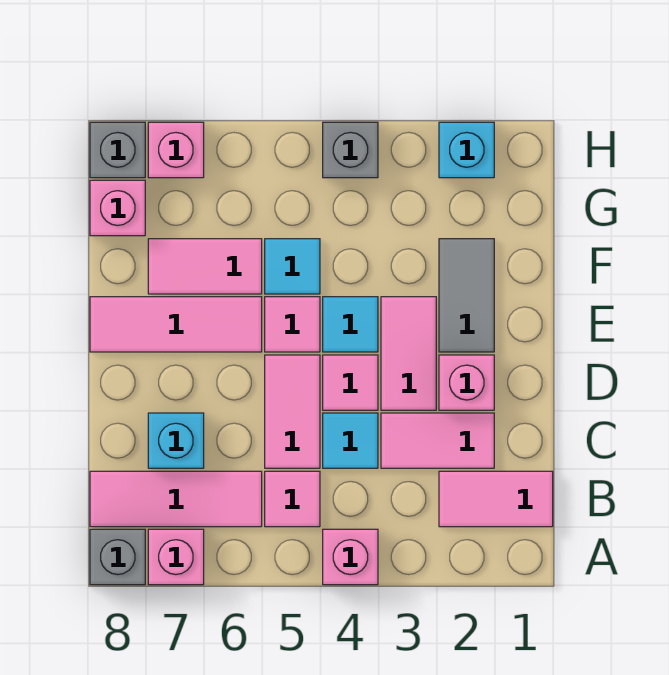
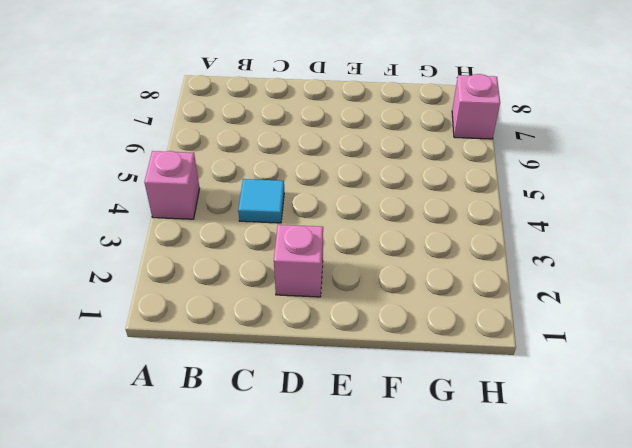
none -> pink 1x1 brick [148,529,204,585]
none -> grey 1x1 brick [90,529,145,585]
none -> pink 1x2 tile [439,471,553,527]

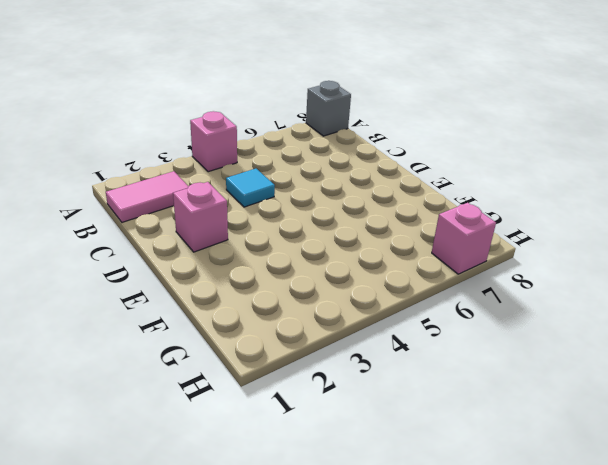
none -> pink 1x1 brick [148,529,204,585]
none -> pink 1x1 tile [265,471,320,527]
none -> pink 1x3 tile [90,471,262,527]

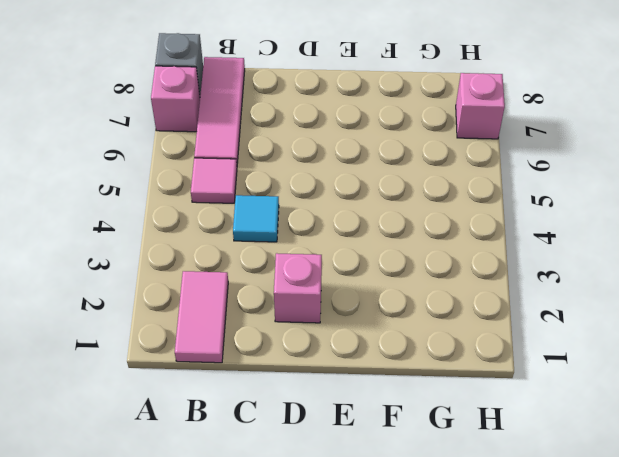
none -> pink 1x1 brick [323,529,378,585]
none -> pink 1x2 tile [381,413,494,468]
none -> pink 1x2 tile [265,355,320,468]

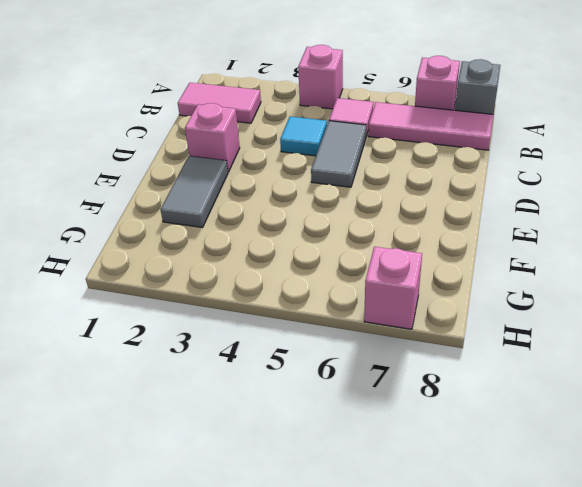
grey 1x2 tile [311,121,366,187] -> pink 1x2 tile [265,355,320,468]
none -> pink 1x2 tile [381,413,494,468]
none -> cyan 1x1 brick [148,413,204,468]
none -> pink 1x2 tile [381,297,436,410]

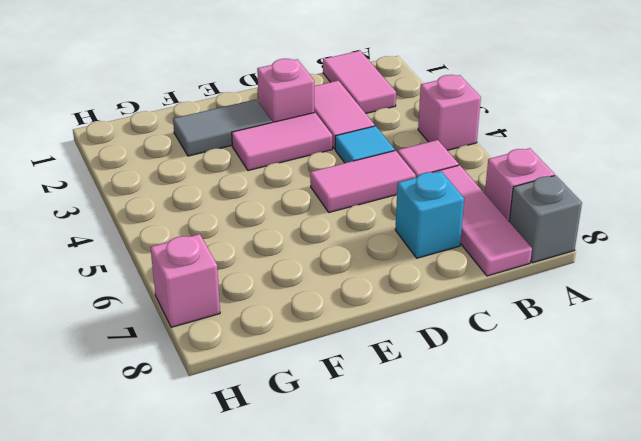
none -> pink 1x1 tile [323,355,378,410]
none -> cyan 1x1 tile [323,297,378,352]
none -> pink 1x1 tile [265,297,320,352]

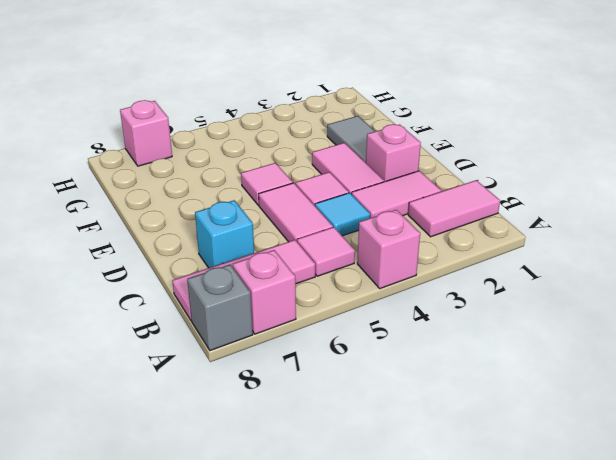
none -> cyan 1x1 tile [323,297,378,352]
none -> pink 1x3 tile [90,297,262,352]
none -> cyan 1x1 tile [265,239,320,294]

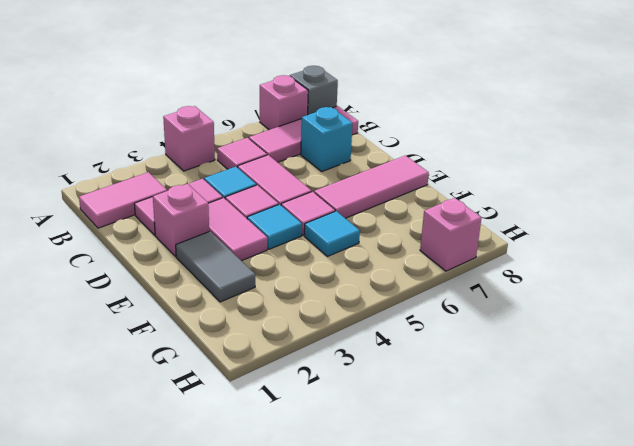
none -> pink 1x2 tile [148,239,262,294]
none -> pink 1x1 brick [90,180,145,236]
none -> cyan 1x1 brick [439,122,494,178]

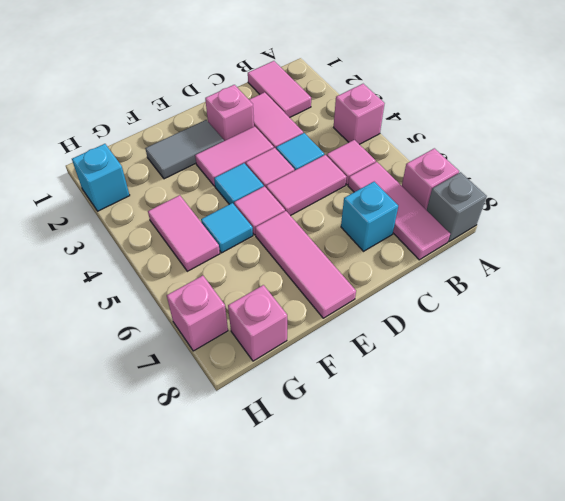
pink 1x2 tile [148,195,220,271] -> pink 1x2 tile moved to [148,239,262,294]
none -> grey 1x1 brick [323,122,378,178]
none -> grey 1x1 brick [90,122,145,178]

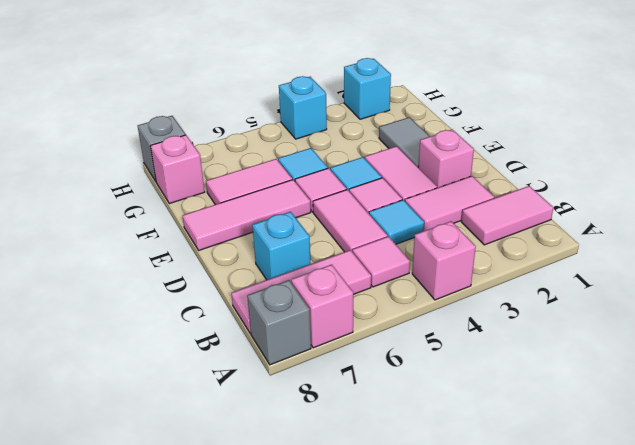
cyan 1x1 brick [279,76,327,139] -> grey 1x1 brick [323,122,378,178]
none -> pink 1x1 brick [148,122,204,178]

